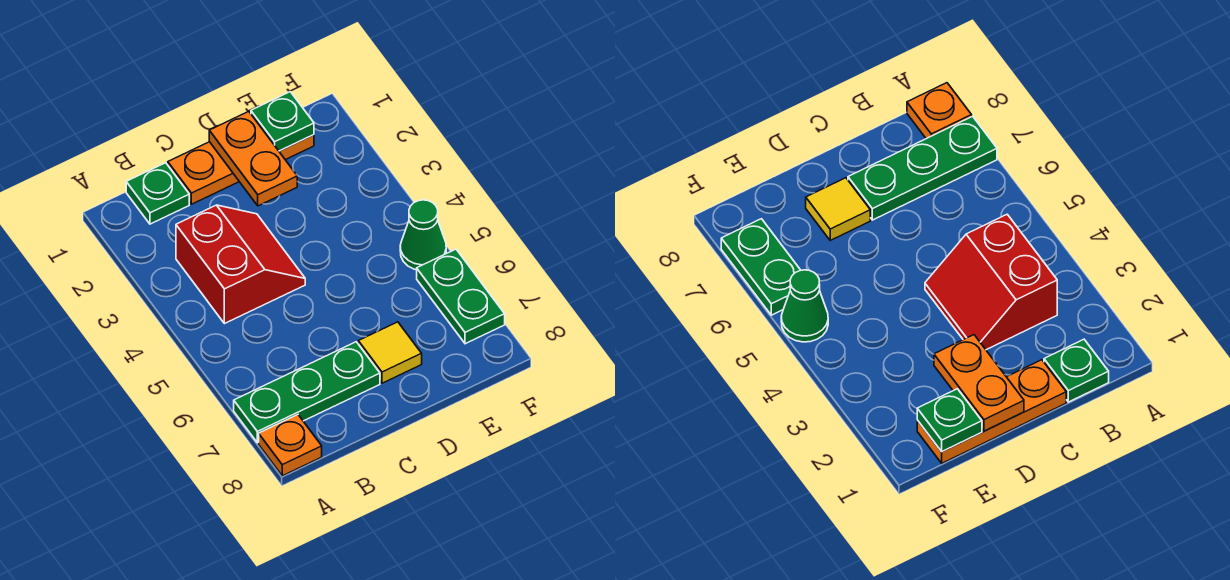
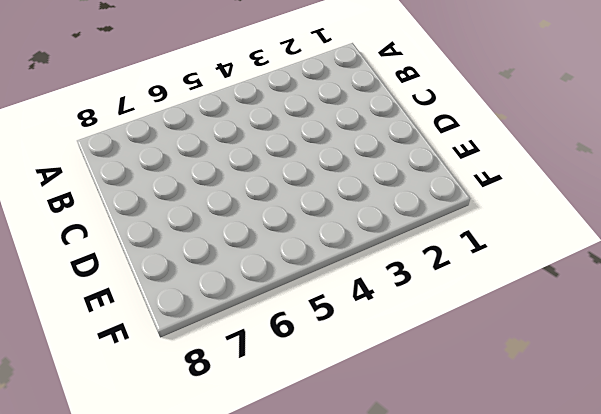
none -> green 1x3 plate [234,342,380,443]
none -> orange 1x1 plate [259,415,322,476]

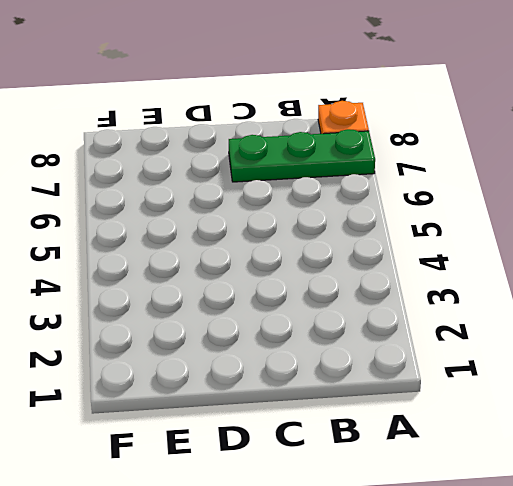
none -> green 1x1 plate [126,163,189,224]
none -> red 2x2 slope [176,205,305,324]

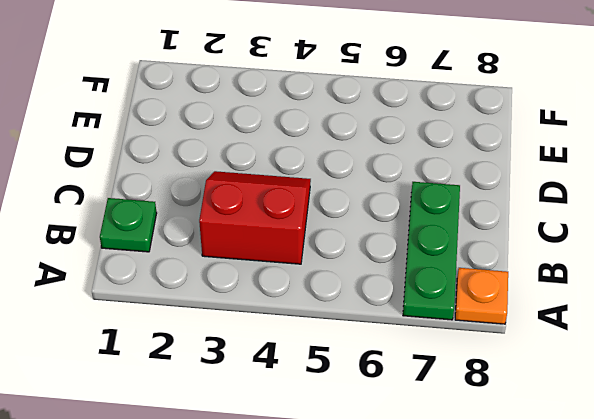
none -> orange 1x3 plate [168,135,314,204]
none -> yellow 1x1 tile [358,322,422,383]

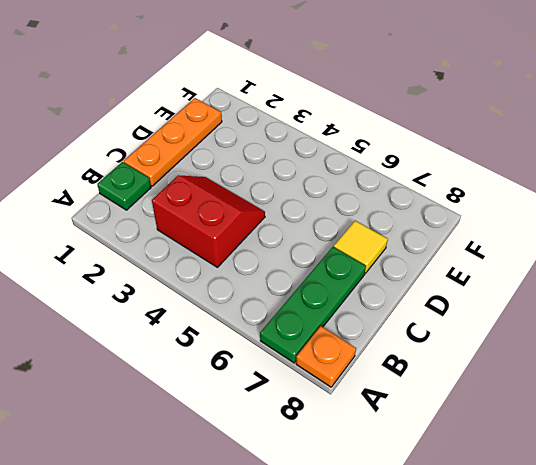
none -> green 1x1 cone [400,200,446,270]
none -> green 1x2 plate [417,249,505,344]

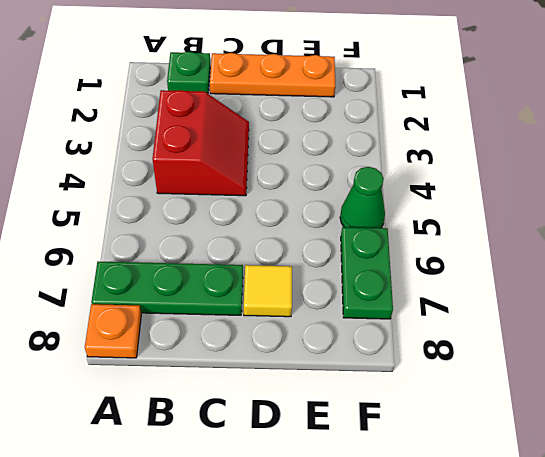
none -> orange 1x2 plate [209,111,297,206]
none -> green 1x1 plate [251,92,314,151]

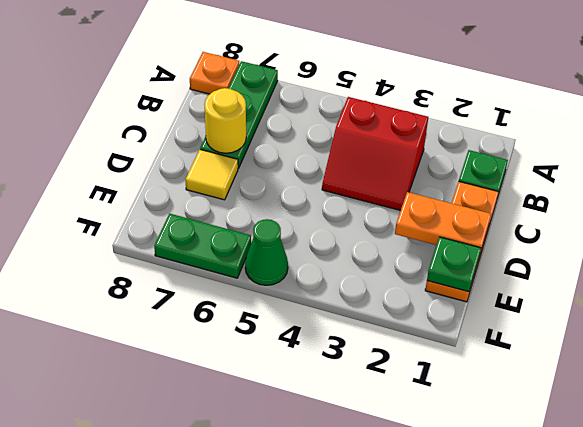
yellow 1x1 round brick [204,88,246,153] -> none

